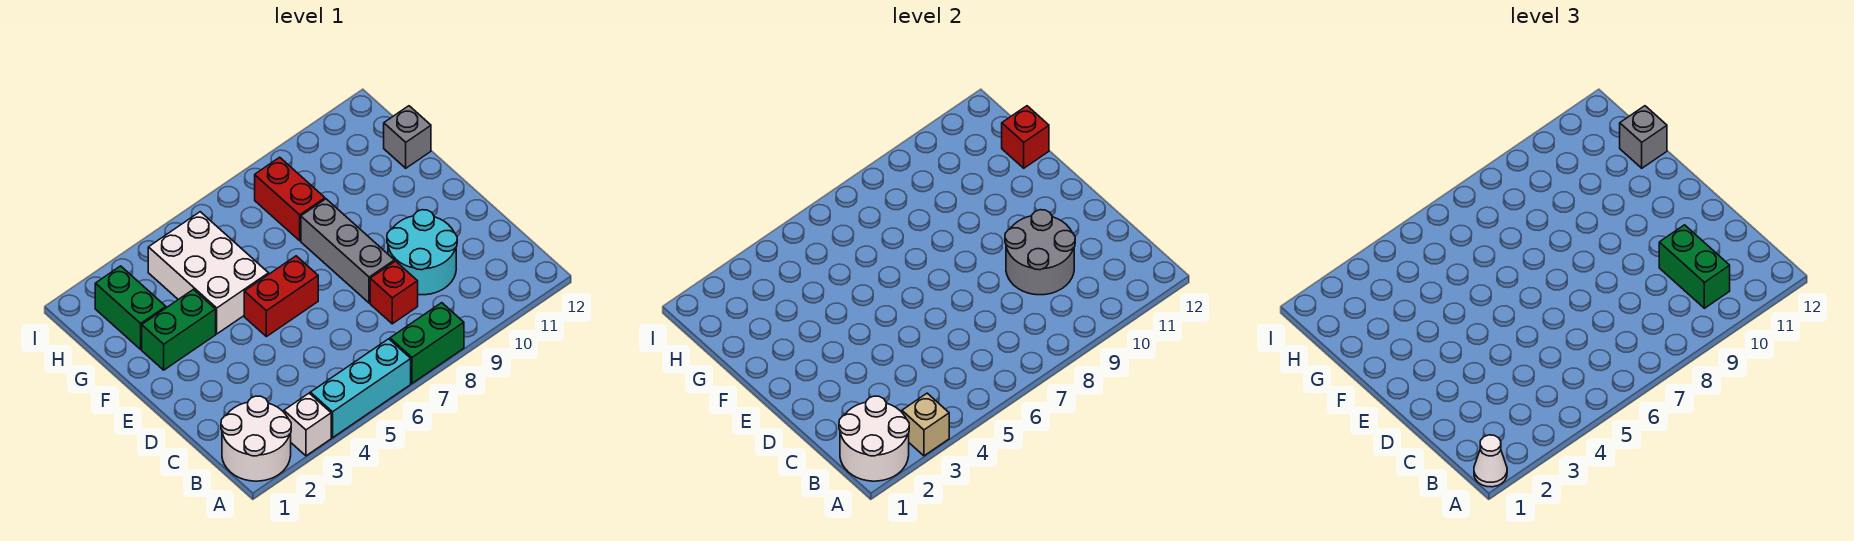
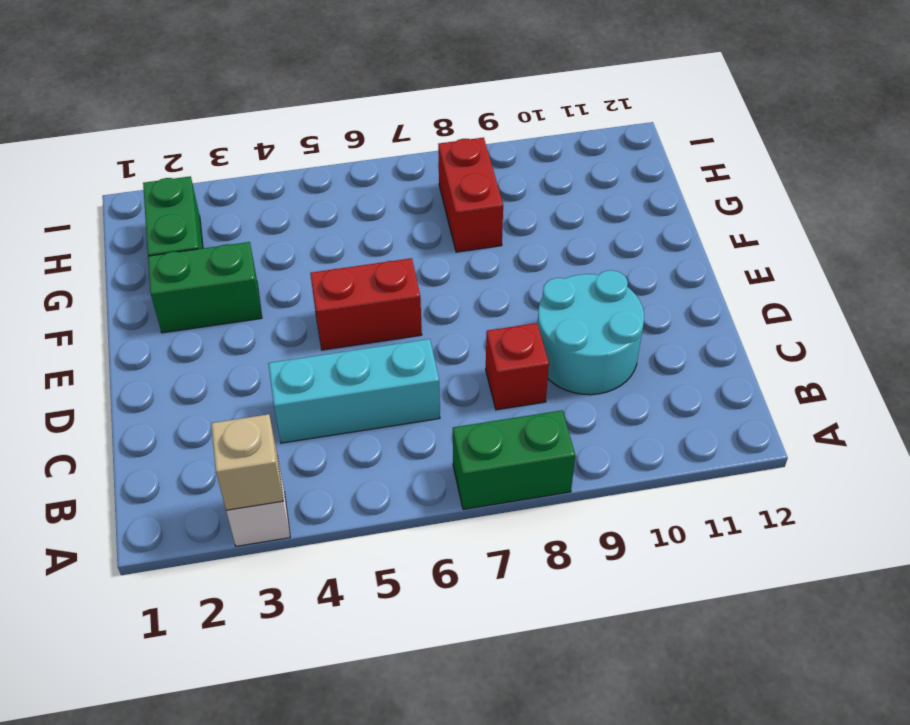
cyan 1x3 brick [268,339,440,443] -> cyan 1x3 brick moved to [310,339,411,438]
none -> white 2x2 round brick [221,396,291,481]
none -> grey 1x3 brick [301,199,394,303]
none -> white 2x3 brick [148,212,269,334]

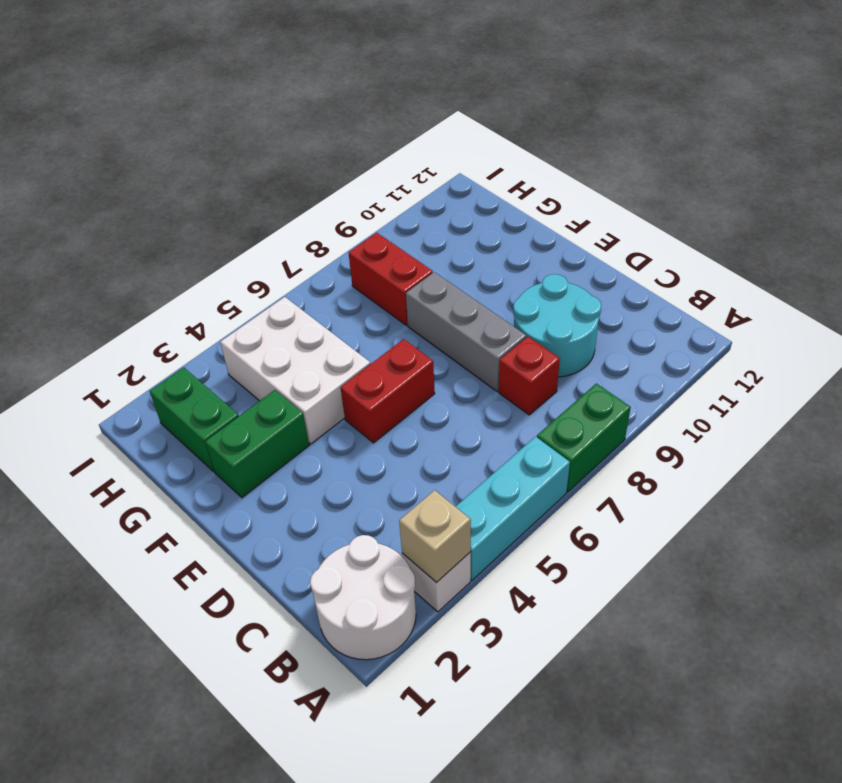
none -> grey 1x1 brick [384,106,431,168]
none -> white 2x2 round brick [839,396,909,481]
none -> grey 2x2 round brick [1005,210,1075,295]

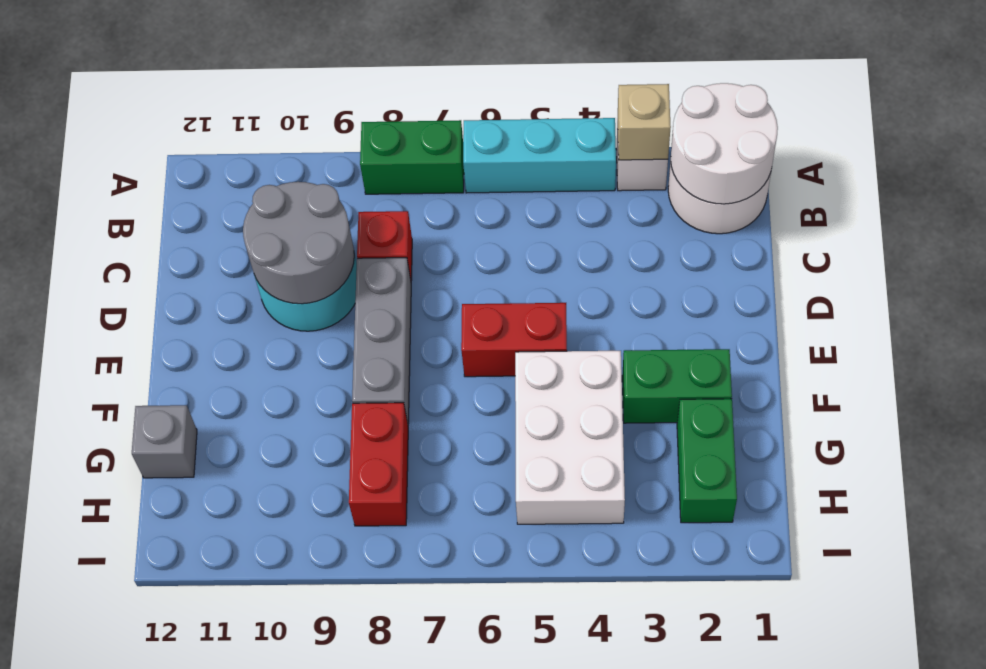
none -> red 1x1 brick [1002,106,1049,168]
none -> white 1x1 cone [1474,435,1507,487]
none -> green 1x2 brick [1659,225,1730,308]

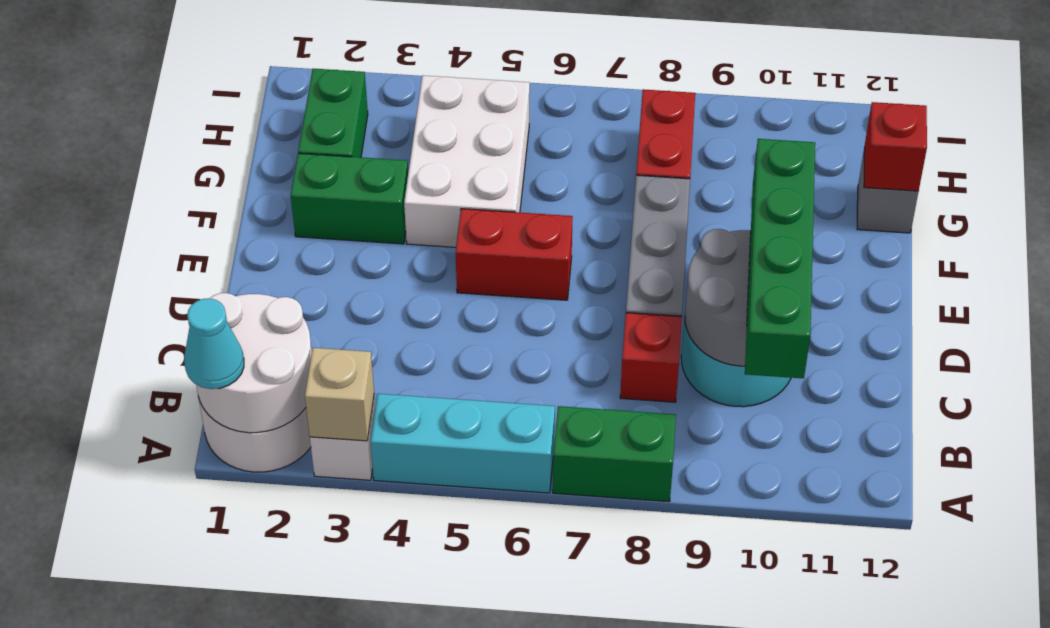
cyan 1x1 cone [184,298,244,389] -> white 1x1 cone [1474,435,1507,487]
green 1x4 brick [745,139,815,378] -> green 1x2 brick [1659,225,1730,308]
none -> grey 1x1 brick [1620,106,1667,168]

